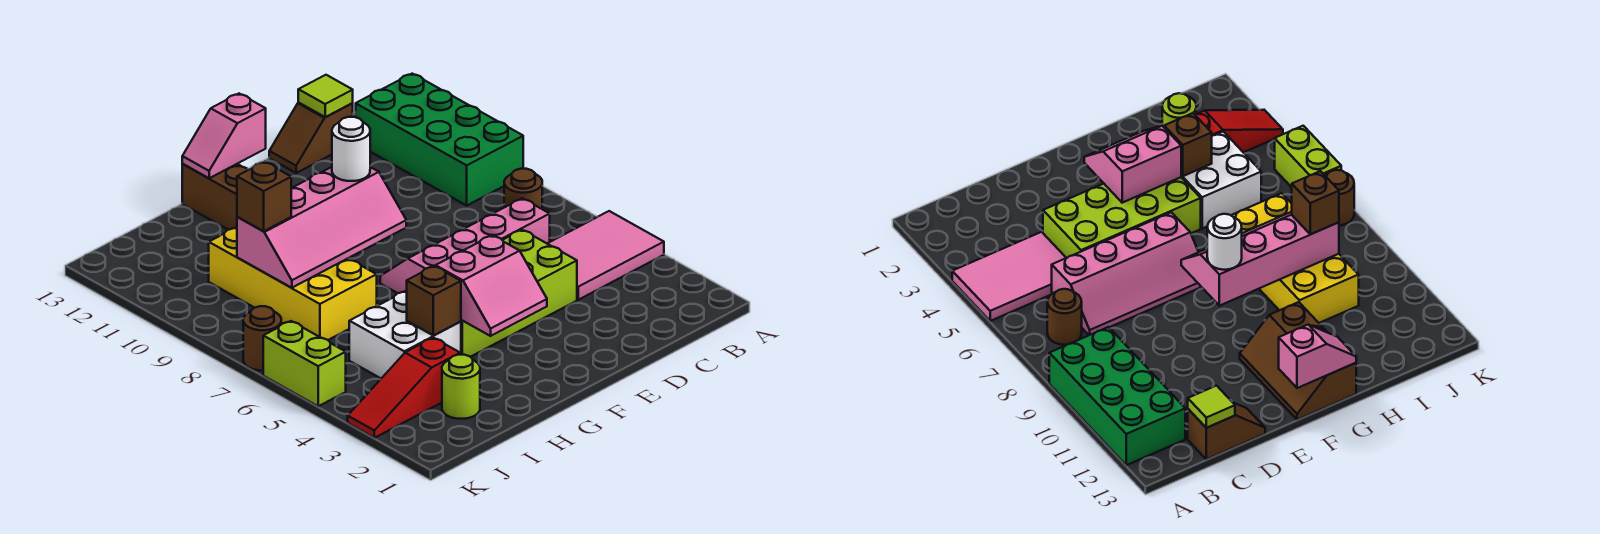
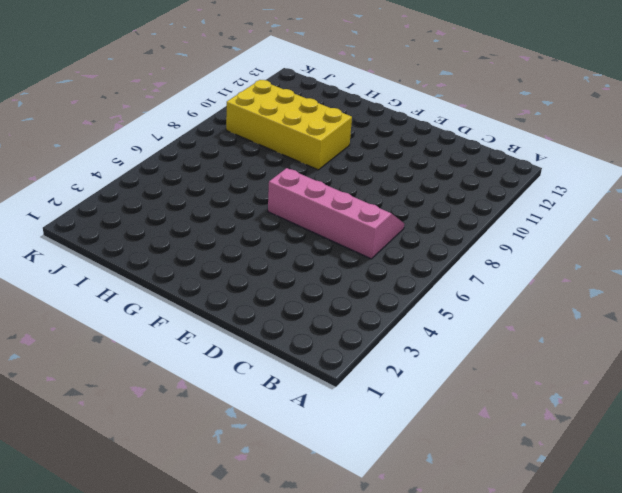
yellow 2x4 brick [226,80,352,170] -> yellow 2x4 brick turned to [209,227,377,340]
none -> pink 2x3 tile [547,211,664,300]
none -> green 2x4 brick [356,74,523,205]
none -> brown 1x1 round brick [504,169,542,209]

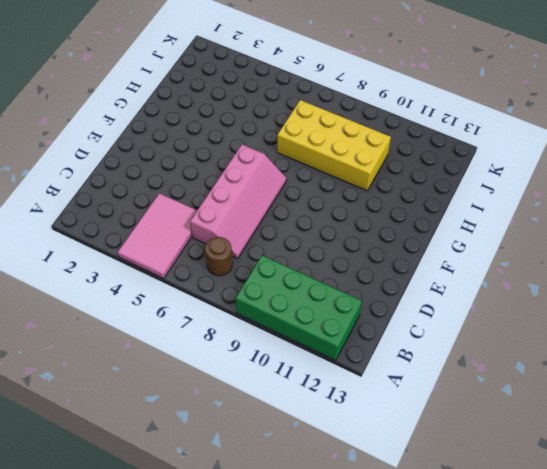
none -> brown 1x2 slope [269,103,353,173]
none -> lime 2x4 brick [461,230,577,357]
none -> brown 2x3 slope [182,164,248,230]

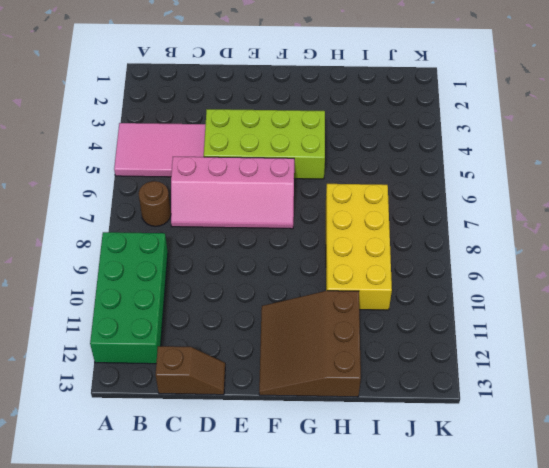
brown 3x3 slope [259,291,361,397] -> brown 2x3 slope [182,164,248,230]
none -> white 2x2 brick [349,291,461,378]
none -> lime 1x1 round brick [442,355,480,419]
none -> red 1x3 slope [348,338,460,438]

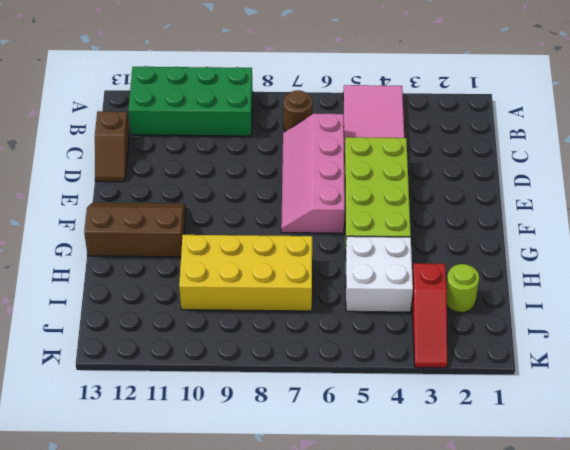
none -> lime 1x2 brick [263,321,346,406]
none -> brown 1x1 round brick [243,306,281,371]
none -> lime 1x1 tile [298,75,353,117]

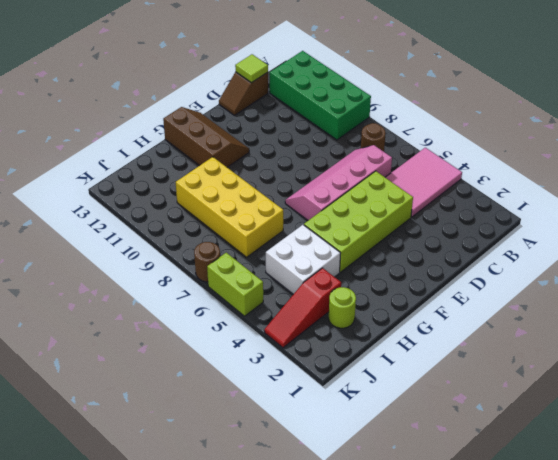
none -> pink 2x2 slope [436,235,547,336]
none -> pink 2x4 slope [237,167,406,288]
none -> pink 1x2 slope [182,94,266,178]

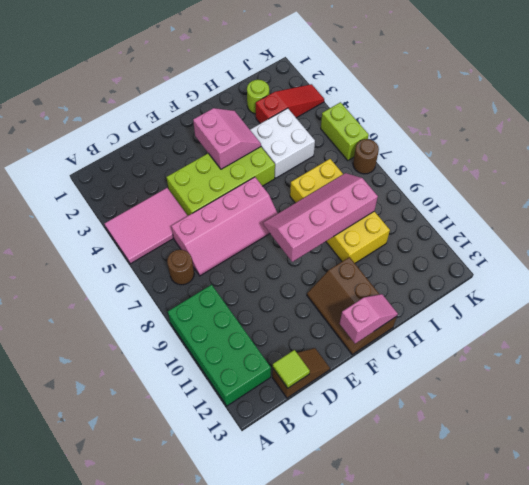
pink 2x2 slope [193,108,261,169] -> pink 2x2 slope turned to [436,235,547,336]
none -> brown 1x1 brick [407,266,461,335]
none -> white 1x1 round brick [332,117,370,181]
none -> brown 1x1 brick [237,162,291,231]

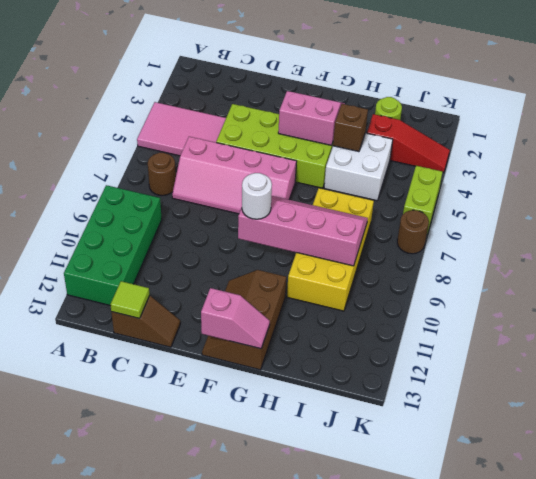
none -> brown 1x1 brick [237,162,291,231]

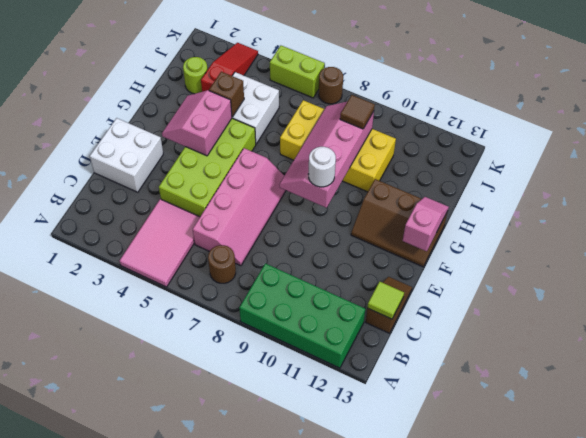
white 2x2 brick [90,118,163,192] -> none
brown 1x1 tile [340,95,375,129] -> brown 1x1 brick [237,162,291,231]

